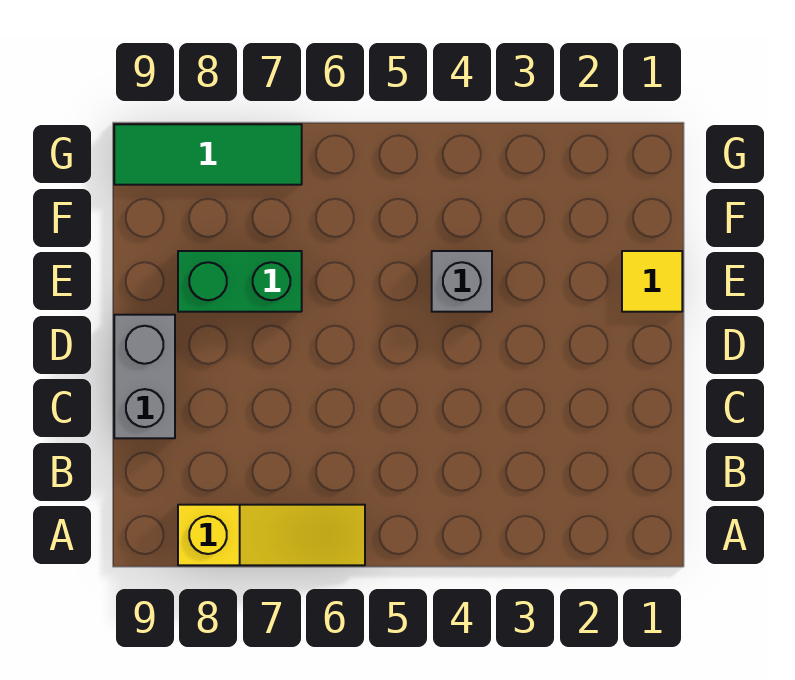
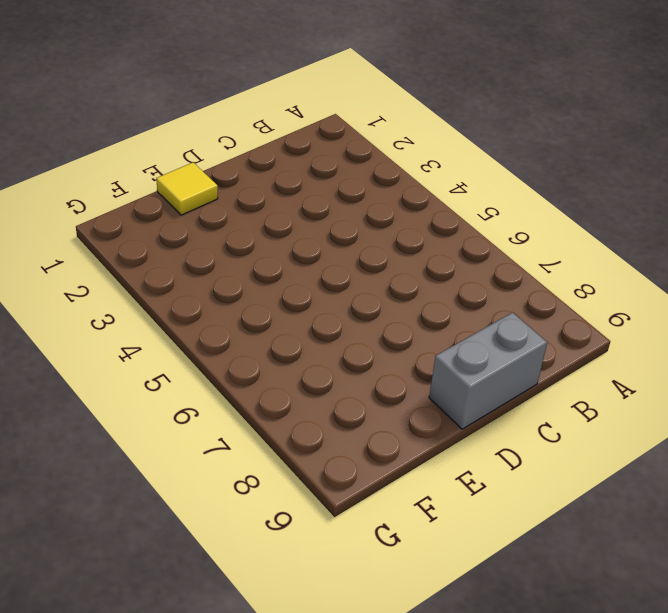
none -> yellow 1x3 slope [178,505,365,565]
none -> grey 1x1 brick [432,251,492,312]

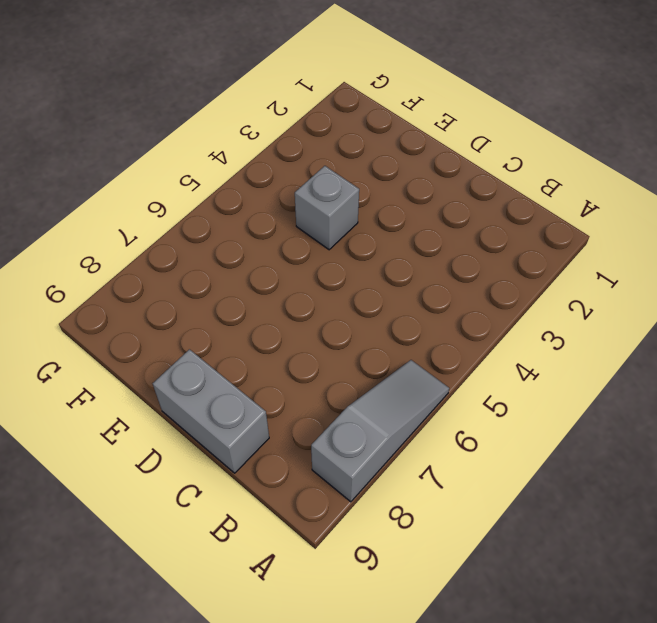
grey 1x3 slope [311,360,449,502] -> yellow 1x3 slope [178,505,365,565]
none -> yellow 1x1 tile [622,251,682,312]
none -> green 1x2 brick [178,251,302,312]

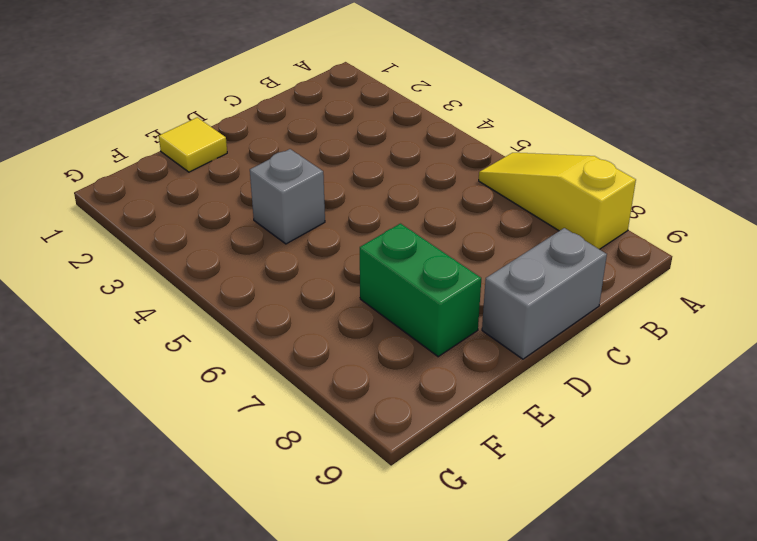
none -> green 1x3 tile [114,124,302,185]

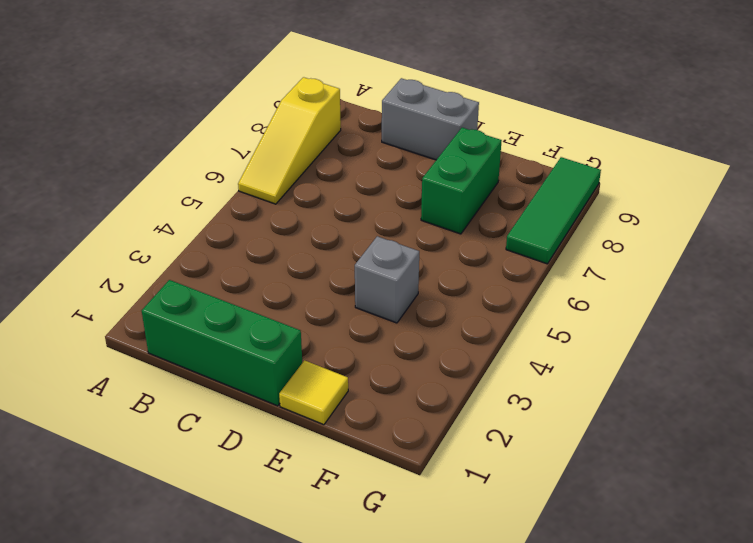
green 1x3 brick [142,280,302,406] -> none

